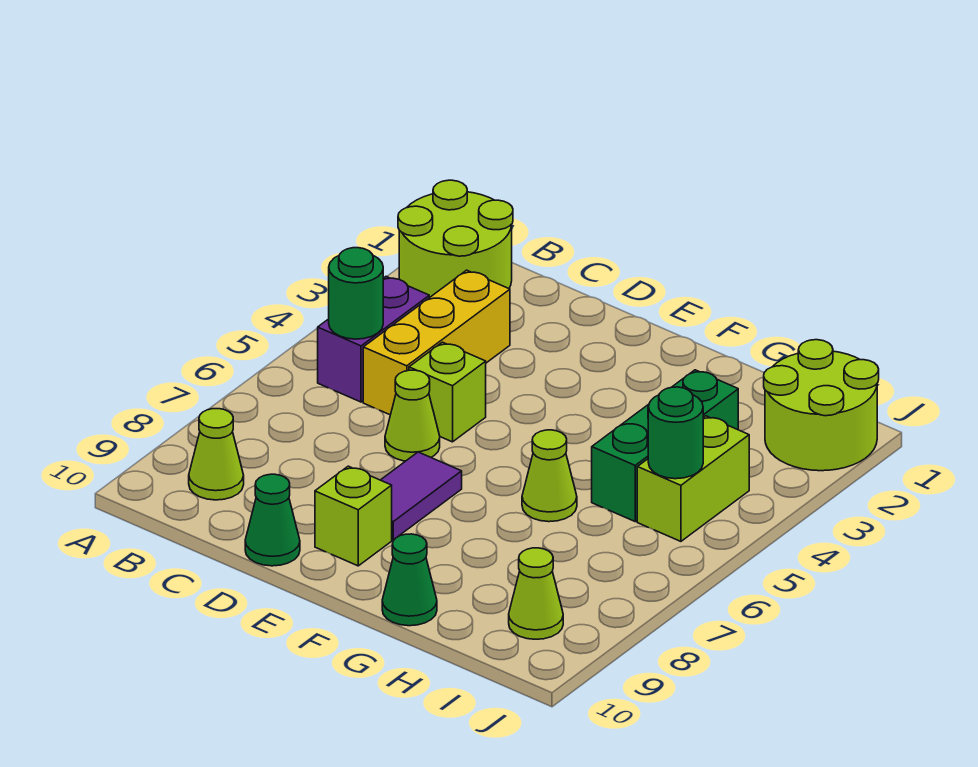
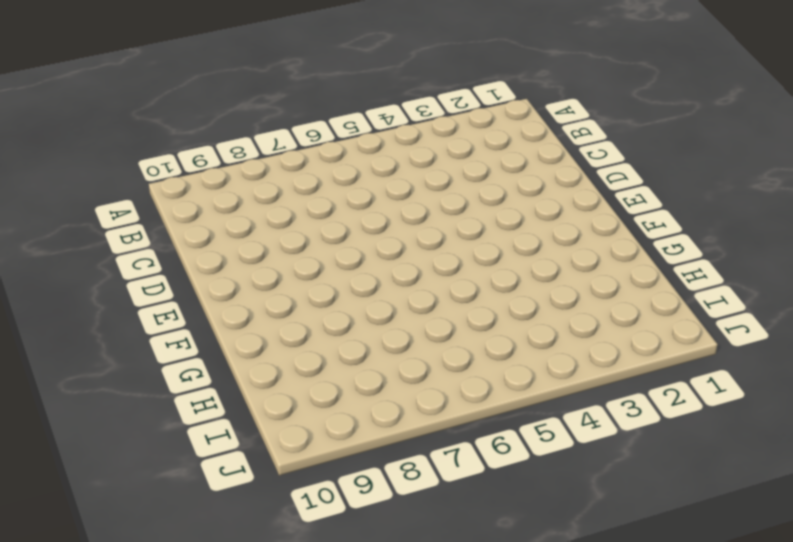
none -> lime 2x2 round brick [398,180,513,298]
none -> purple 1x2 brick [318,277,429,402]
none -> lime 1x1 cone [189,409,244,500]

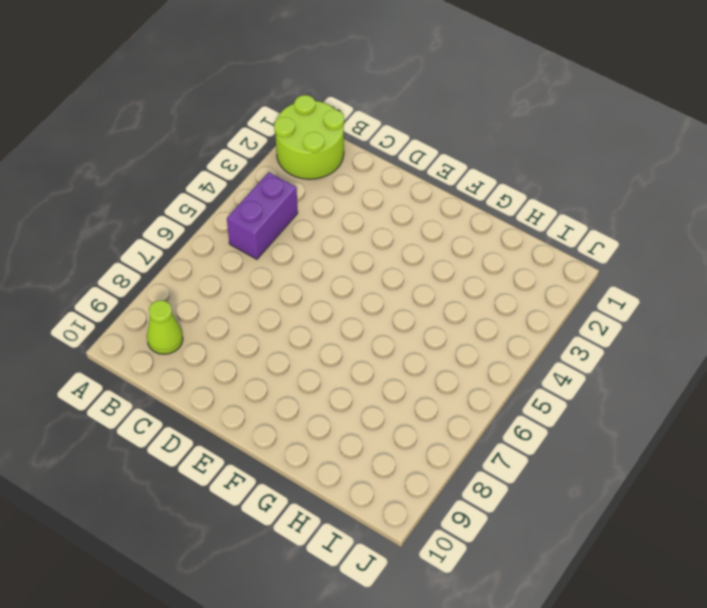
none -> yellow 1x3 brick [363,270,510,415]
none -> lime 1x1 brick [409,342,486,442]
none -> lime 1x1 cone [385,370,440,461]

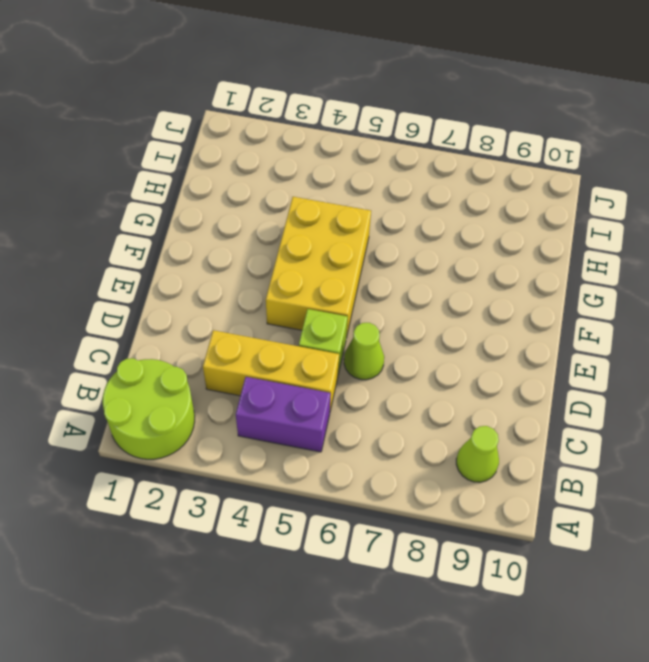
yellow 2x3 brick [266,197,371,337] -> none
none -> green 1x1 cone [245,474,300,566]
none -> purple 1x2 tile [381,452,462,540]
none -> lime 1x1 brick [315,466,392,566]

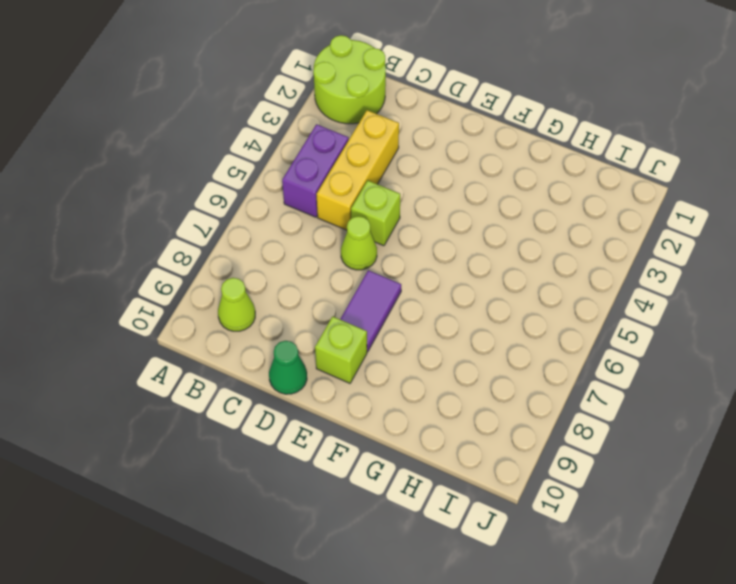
none -> lime 1x1 cone [522,430,577,522]
none -> green 1x1 cone [382,534,437,626]
none -> green 1x3 brick [592,370,738,521]

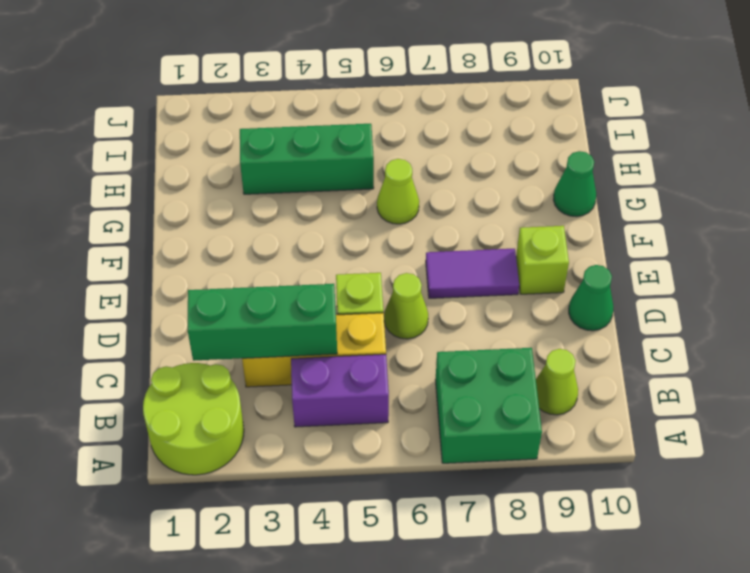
green 2x2 brick [435,348,542,463] -> none
green 1x3 brick [187,284,337,361] -> none
none -> lime 2x2 round brick [764,340,879,471]
none -> lime 1x2 brick [637,416,749,541]
none -> lime 1x1 cone [509,548,563,639]

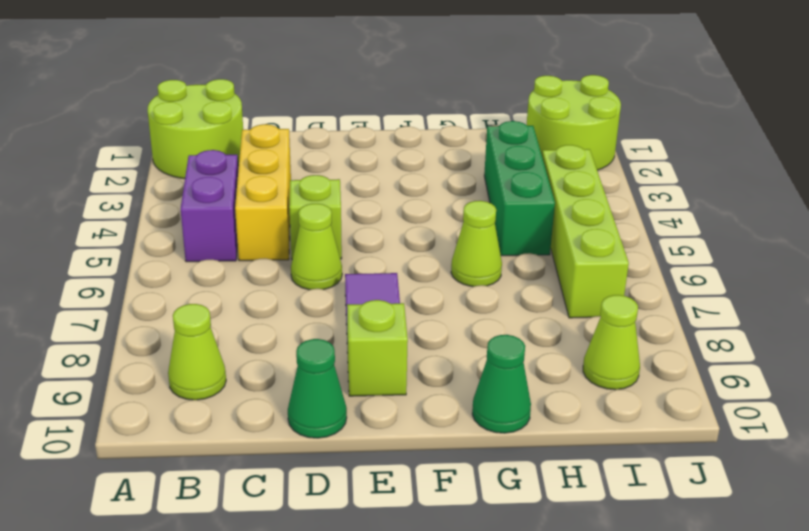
lime 1x4 brick [542,145,629,318] -> lime 1x2 brick [637,416,749,541]
none -> green 1x1 round brick [329,248,383,339]
none -> green 1x1 round brick [648,387,703,479]

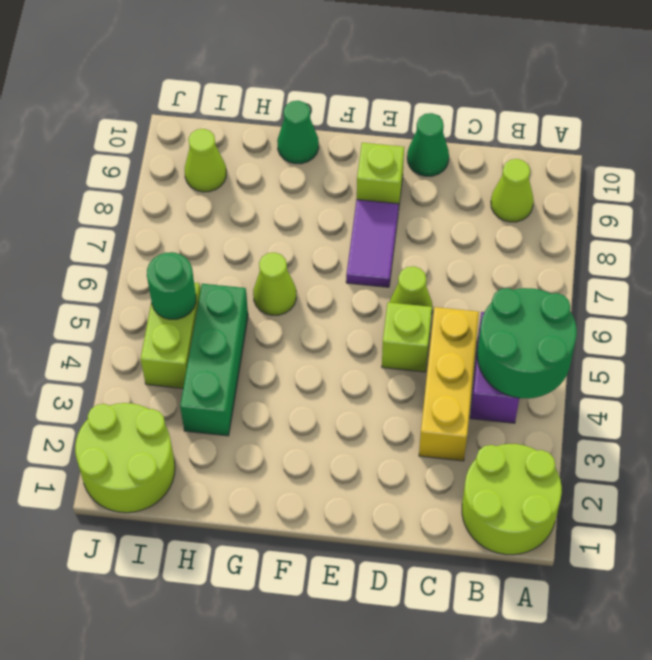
green 2x2 round brick [477,288,577,398] -> green 1x1 round brick [329,248,383,339]

